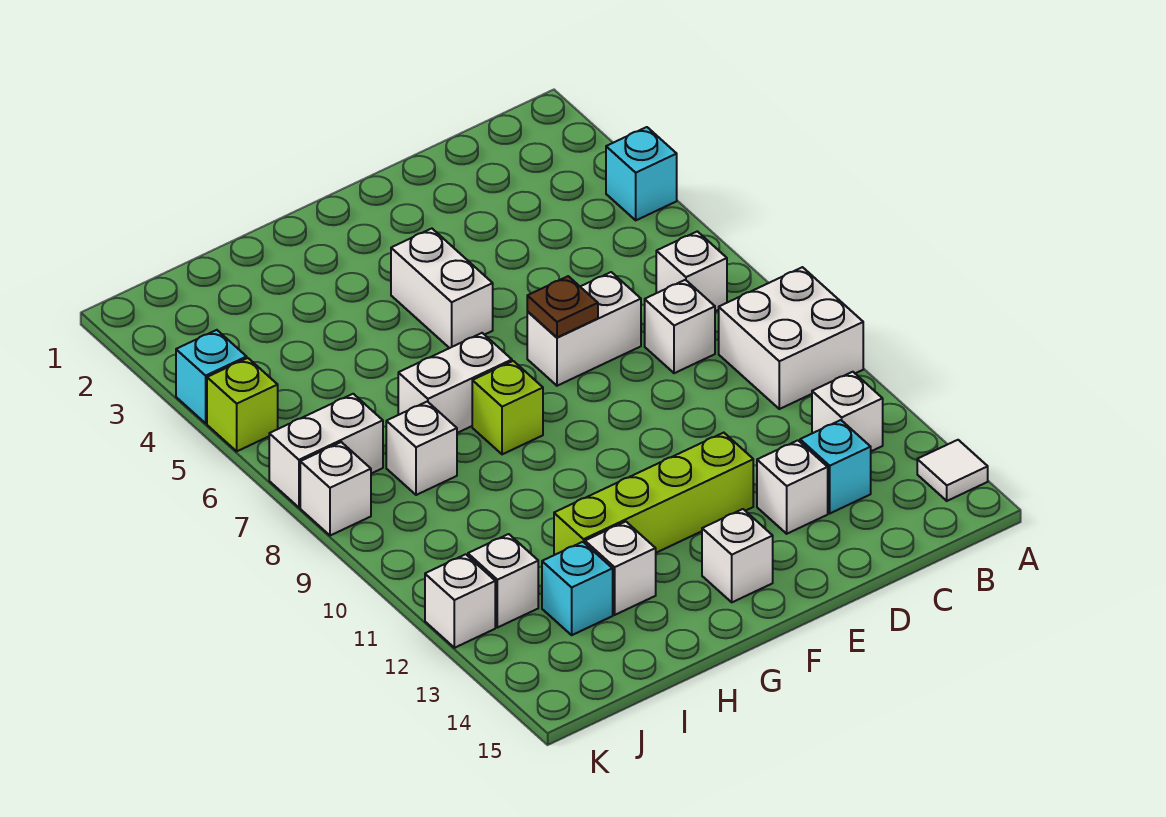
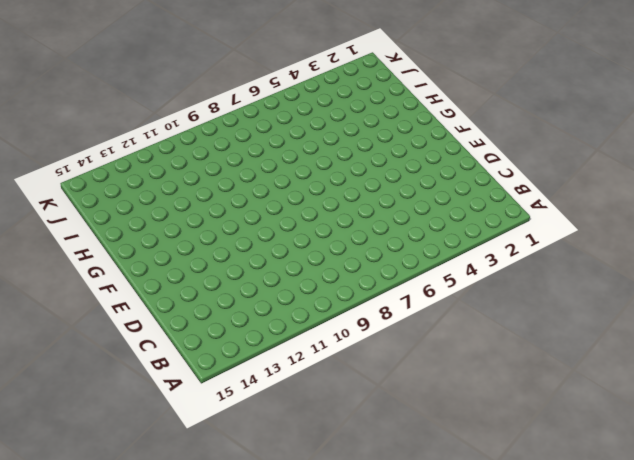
none -> cyan 1x1 brick [606,127,677,220]
none -> white 2x2 brick [719,267,863,409]
none -> white 1x1 tile [917,440,988,501]

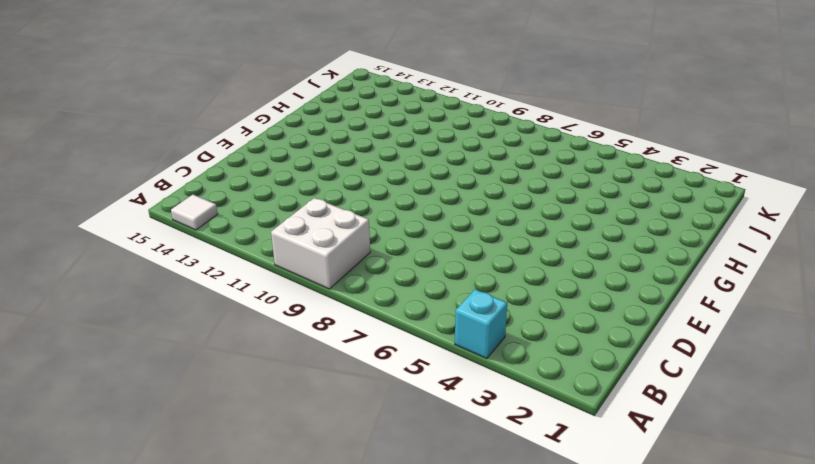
none -> white 1x1 brick [656,231,727,311]
none -> white 1x1 brick [812,372,883,451]
none -> white 1x1 brick [645,280,715,373]

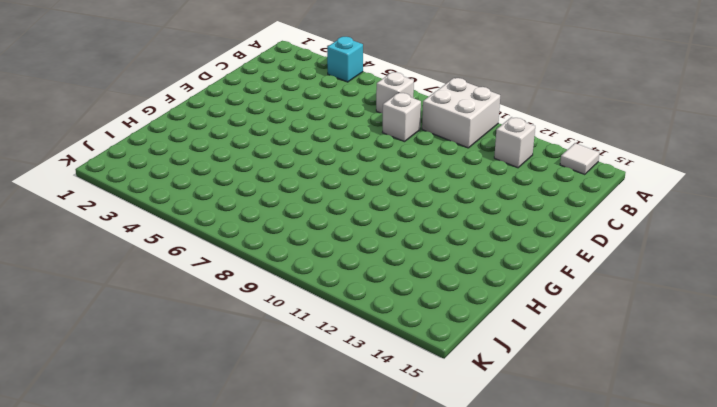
none -> cyan 1x1 brick [800,420,871,513]
none -> white 1x2 brick [527,272,641,386]
none -> white 1x1 brick [757,440,828,534]

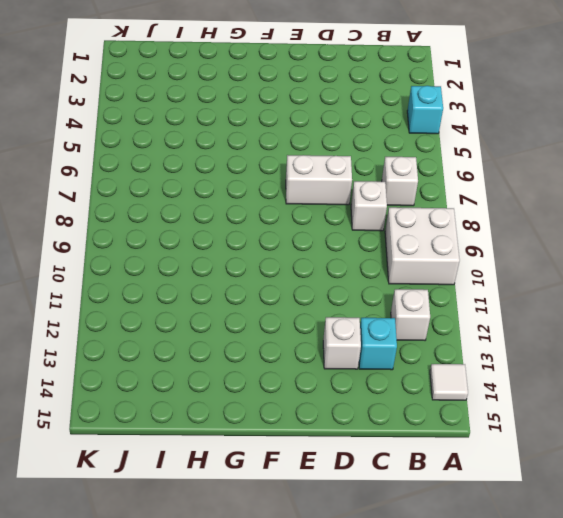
none -> lime 1x4 brick [554,433,753,555]
none -> white 1x2 brick [391,229,493,348]
none -> white 1x1 brick [702,509,773,602]

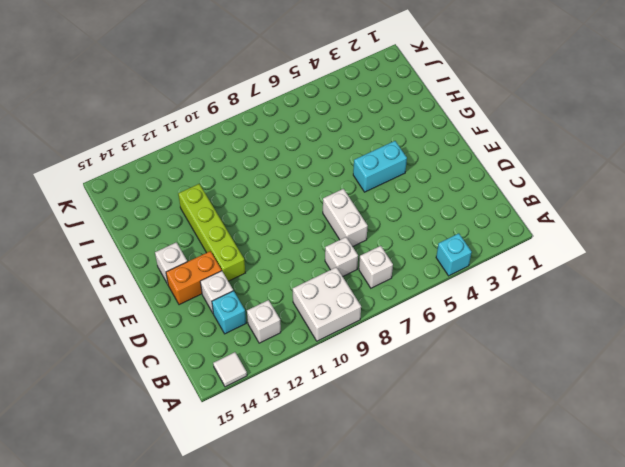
orange 1x2 brick [166,251,222,305] -> none
cyan 1x2 brick [353,141,407,192] -> white 1x2 brick [391,229,493,348]
none -> white 1x2 brick [398,333,512,433]
none -> lime 1x1 brick [472,361,543,454]
none -> white 1x1 brick [585,522,656,615]

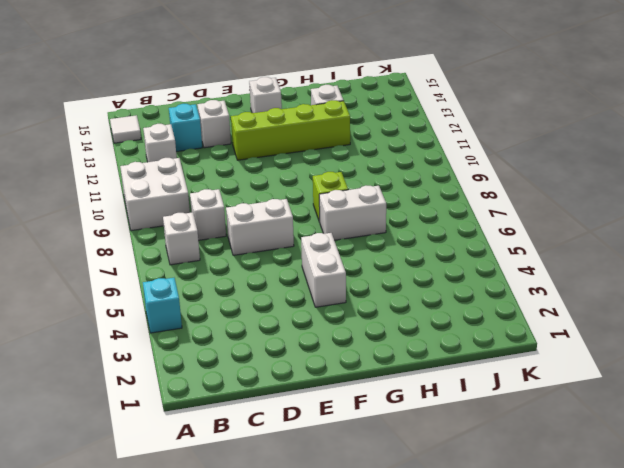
none -> white 1x1 brick [386,401,457,495]
none -> cyan 1x1 brick [542,542,613,635]
none -> white 1x2 brick [269,394,383,507]

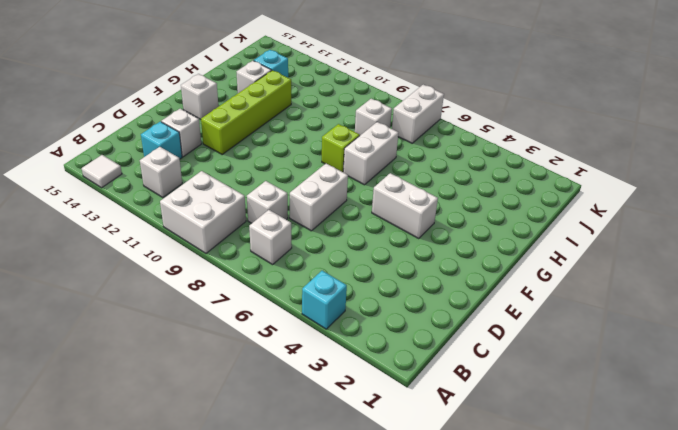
none -> white 1x1 brick [468,534,538,628]
none -> cyan 1x1 brick [176,330,247,423]
none -> lime 1x1 brick [207,358,278,451]

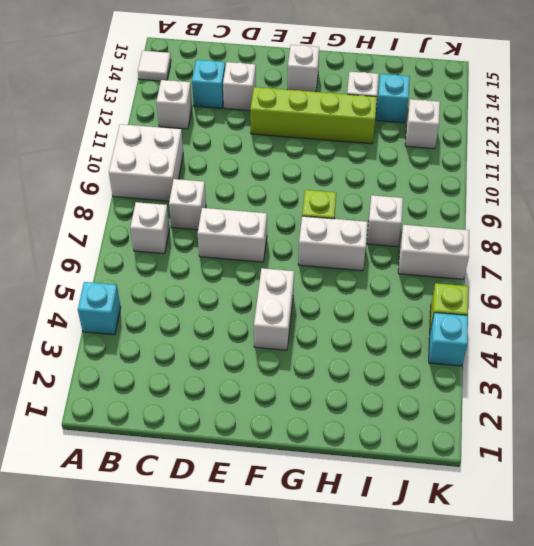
none -> white 1x1 brick [300,442,371,536]
none -> white 1x1 brick [425,554,495,648]
none -> brown 1x1 plate [527,276,598,337]

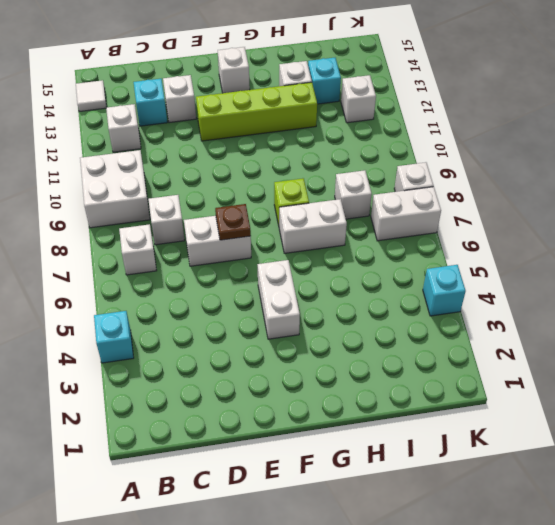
none -> lime 1x1 brick [207,358,278,451]
none -> white 1x1 brick [425,554,495,648]

